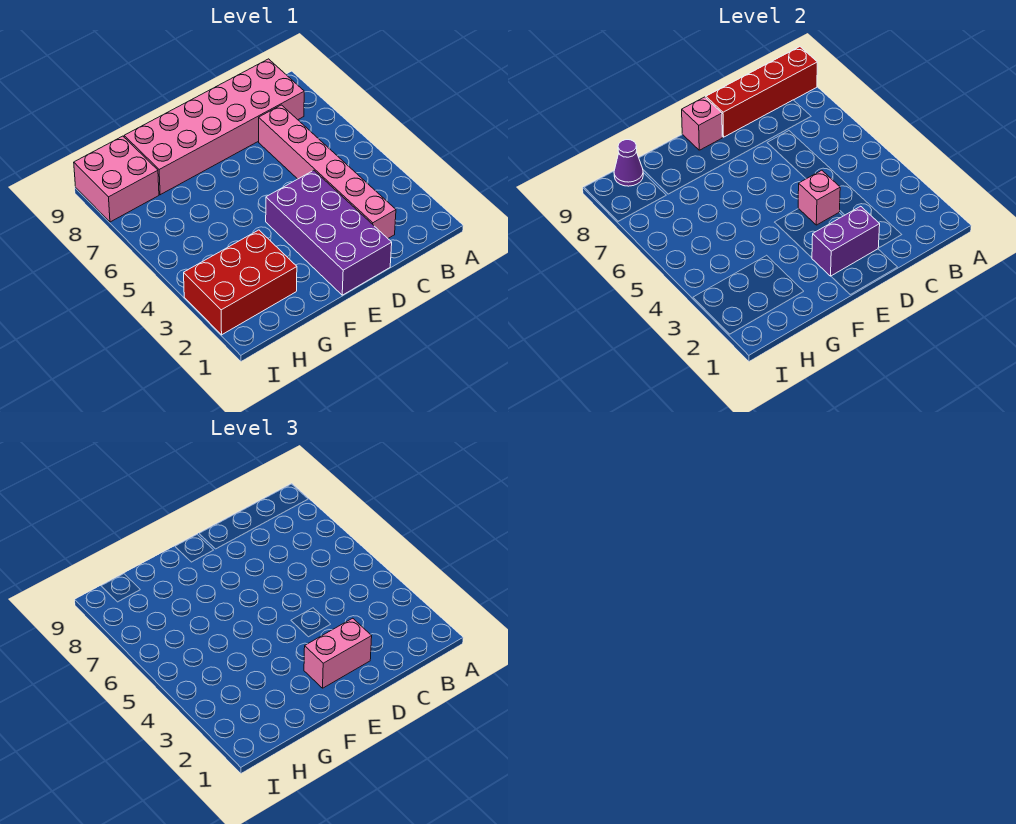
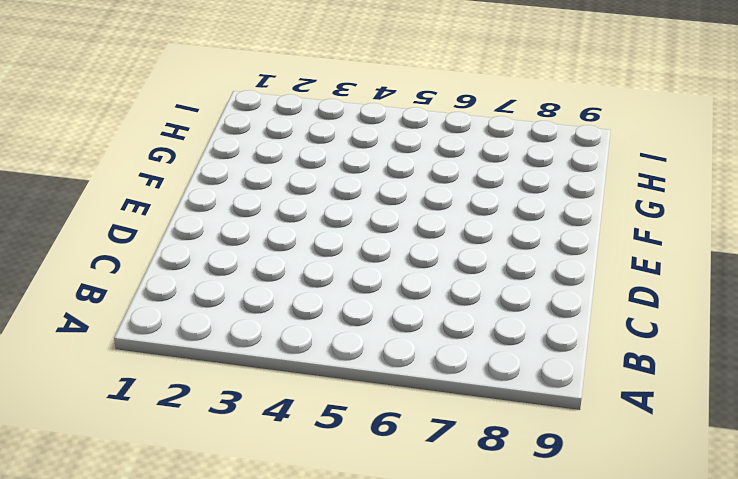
none -> pink 2x6 brick [124,59,304,195]
none -> pink 1x6 brick [259,105,396,238]

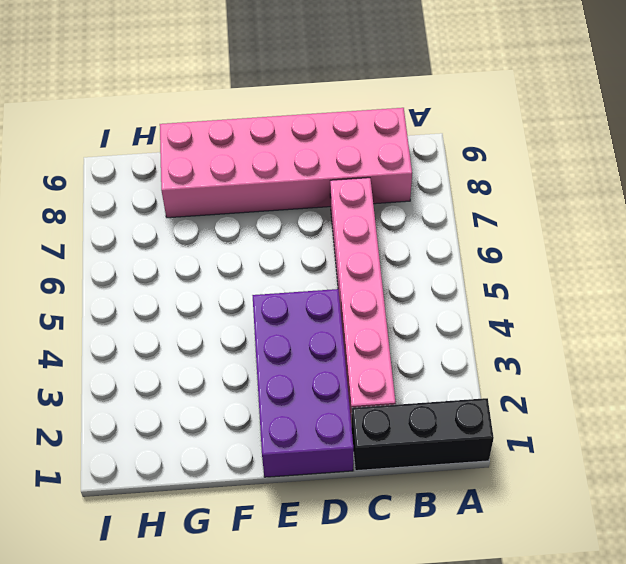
black 1x3 brick [352,398,494,471] -> none
none -> red 2x3 brick [184,230,297,335]
none -> pink 2x2 brick [74,136,159,222]

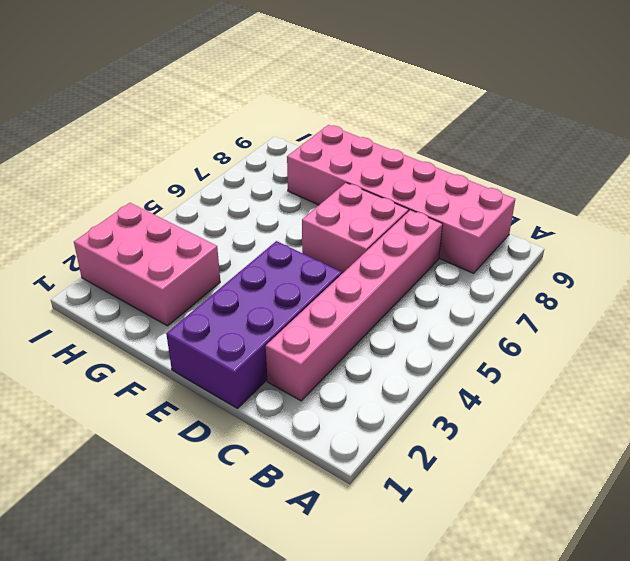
pink 2x2 brick [302,183,409,273] -> pink 2x2 brick moved to [74,136,159,222]
pink 2x3 brick [74,203,220,326] -> red 2x3 brick [184,230,297,335]
none -> red 1x4 brick [706,47,817,137]
none -> purple 1x2 brick [812,206,880,276]

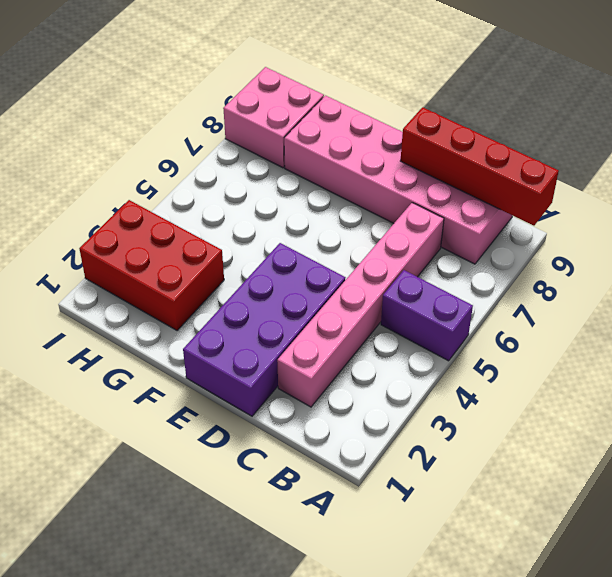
purple 1x2 brick [381,270,473,361] -> purple 1x2 brick moved to [812,206,880,276]
none -> pink 1x1 brick [798,170,840,225]
none -> pink 1x1 brick [682,97,722,150]

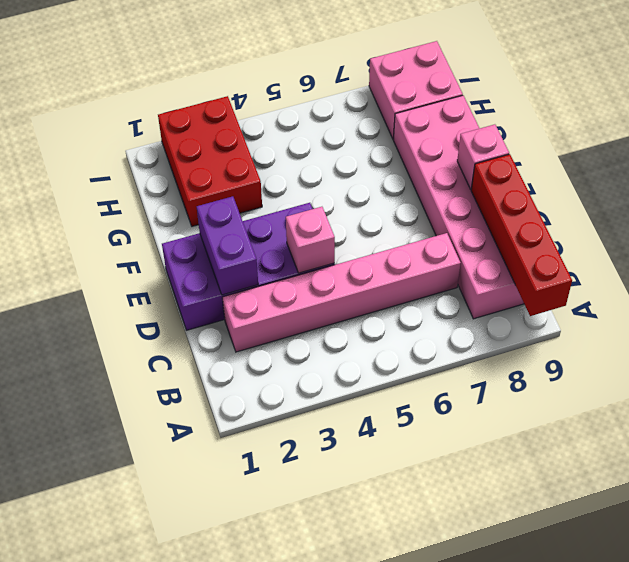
none -> purple 1x1 cone [614,140,643,186]
none -> pink 1x2 brick [304,618,372,688]

